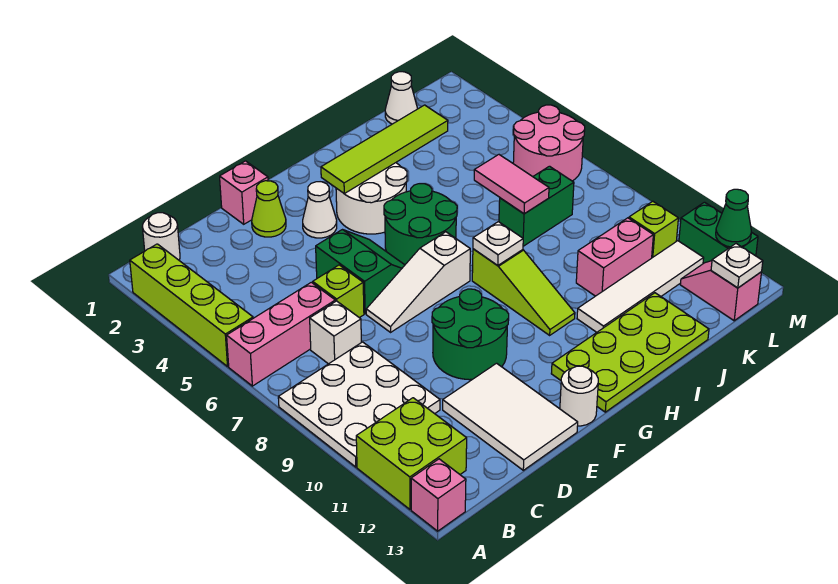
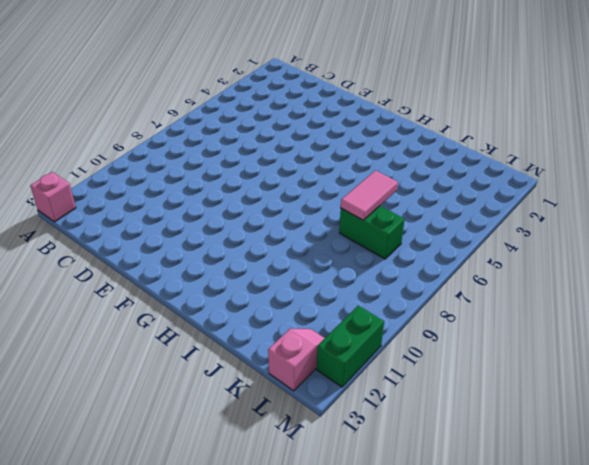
none -> lime 1x4 brick [130,244,253,366]
none -> pink 1x3 brick [227,282,335,386]
none -> white 3x3 plate [278,342,440,467]
none -> lime 2x2 brick [356,398,467,509]

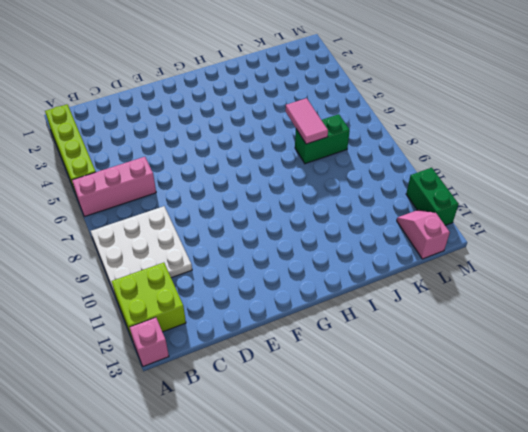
none -> white 1x1 round brick [142,213,180,260]
none -> white 1x1 brick [310,301,361,364]
none -> lime 1x1 brick [313,265,364,318]
none -> white 2x3 tile [443,363,578,470]

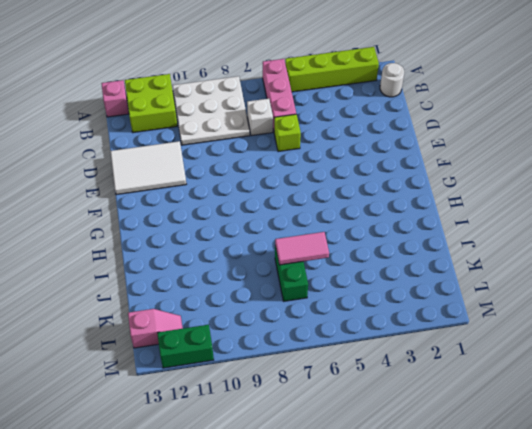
none -> pink 1x1 brick [220,161,268,224]
none -> lime 1x1 cone [252,181,286,237]
none -> green 2x2 slope [316,230,405,314]
none -> white 1x3 slope [366,232,470,332]

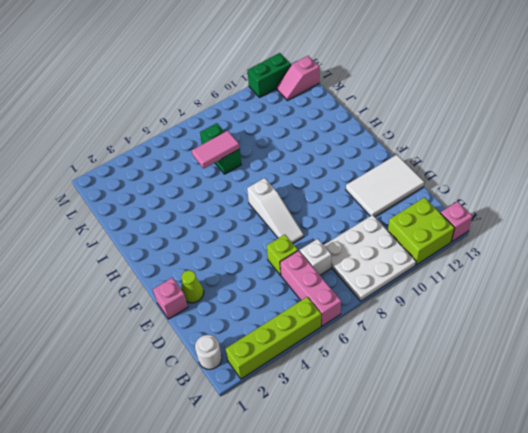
none -> green 2x2 slope [316,230,405,314]
none -> green 2x2 round brick [432,289,509,380]
none -> white 1x1 cone [303,182,337,238]
none -> white 1x1 round brick [560,366,598,426]

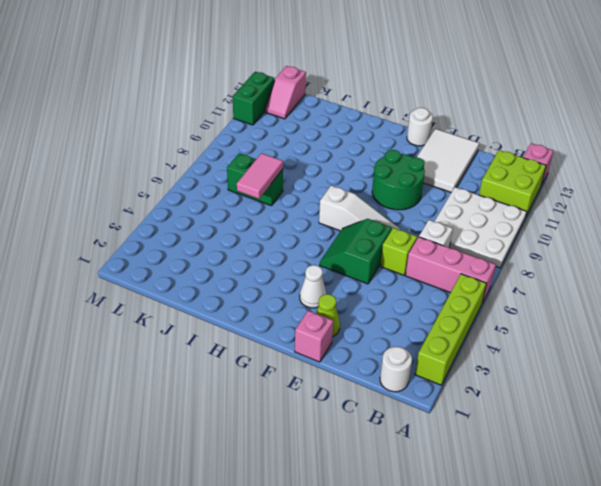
none -> white 2x2 round brick [336,163,407,234]
none -> green 2x2 round brick [384,184,457,265]
none -> lime 2x4 plate [551,293,709,412]
none -> lime 1x3 slope [472,249,575,335]

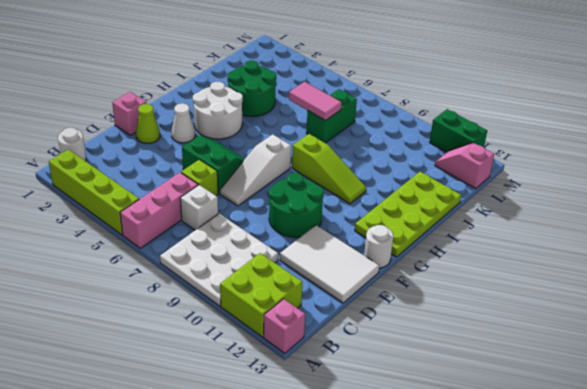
green 2x2 round brick [228,61,276,117] -> green 2x2 round brick moved to [384,184,457,265]
none -> white 1x4 tile [577,241,704,332]
none -> pink 1x2 brick [576,218,653,296]
none -> white 1x1 cone [385,72,418,124]
none -> pink 2x2 round brick [513,105,585,181]

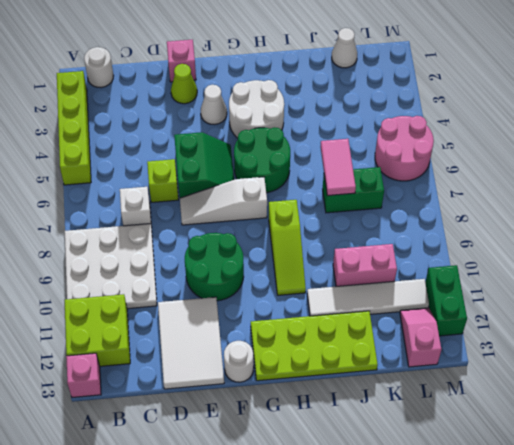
none -> pink 1x3 brick [227,282,335,386]
none -> lime 1x1 brick [629,201,678,258]
none -> lime 1x4 tile [321,105,448,193]
none -> white 1x1 plate [473,222,523,265]

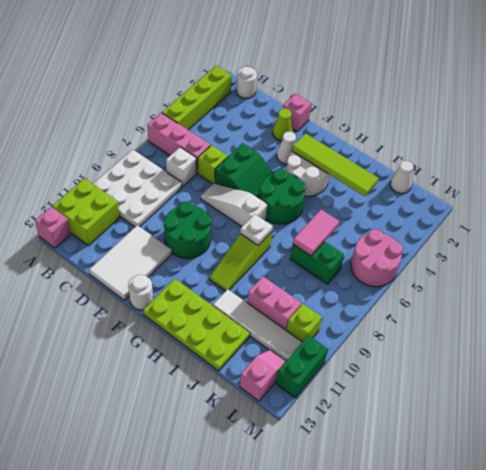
none -> white 1x1 plate [711,244,763,288]
none -> green 1x1 cone [716,189,751,247]

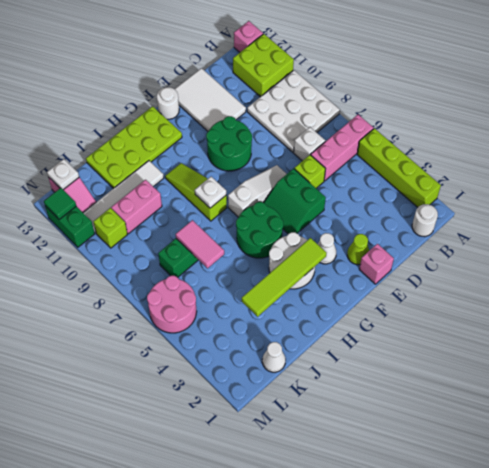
green 1x1 tile [44,188,76,220] -> green 1x1 cone [716,189,751,247]

